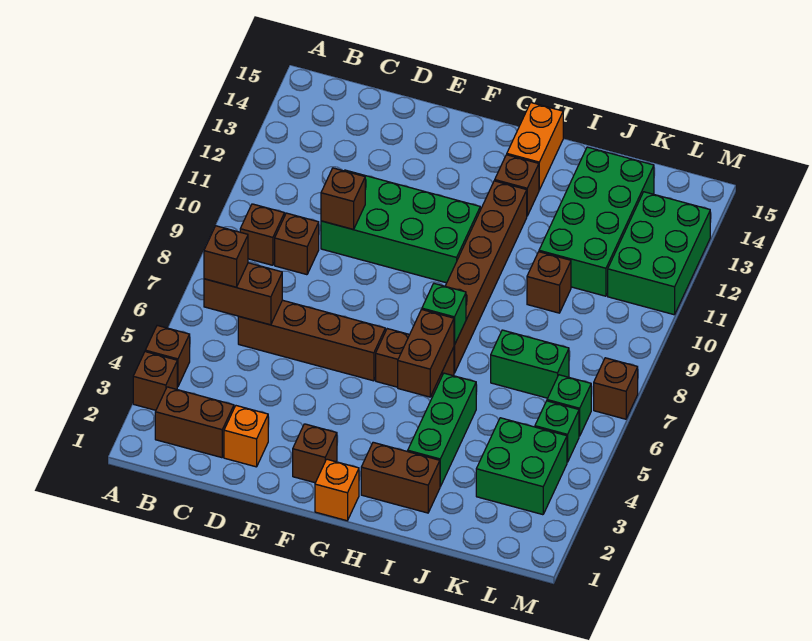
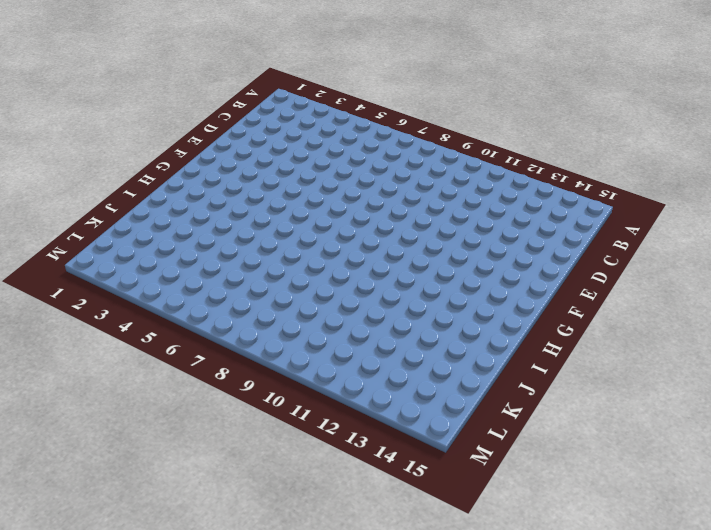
none -> brown 1x1 brick [133,352,177,410]
none -> brown 1x1 brick [145,325,190,387]
none -> brown 1x2 brick [155,387,234,458]

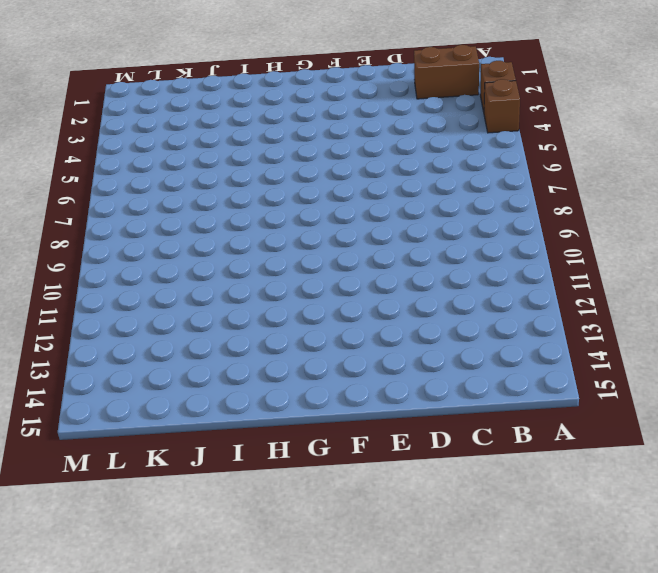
none -> brown 1x1 brick [240,204,285,265]
none -> brown 1x4 brick [238,300,385,381]
none -> brown 1x1 brick [275,213,319,275]

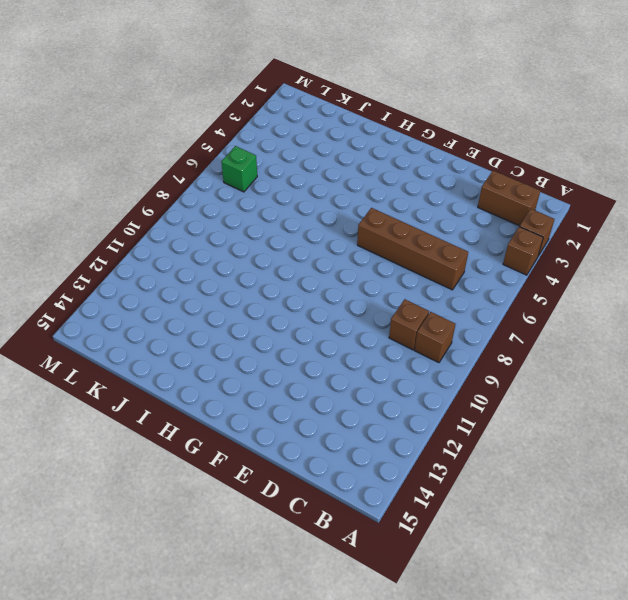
none -> orange 1x1 brick [224,406,268,467]
none -> green 2x4 brick [321,170,481,283]
none -> brown 1x1 brick [293,424,337,483]

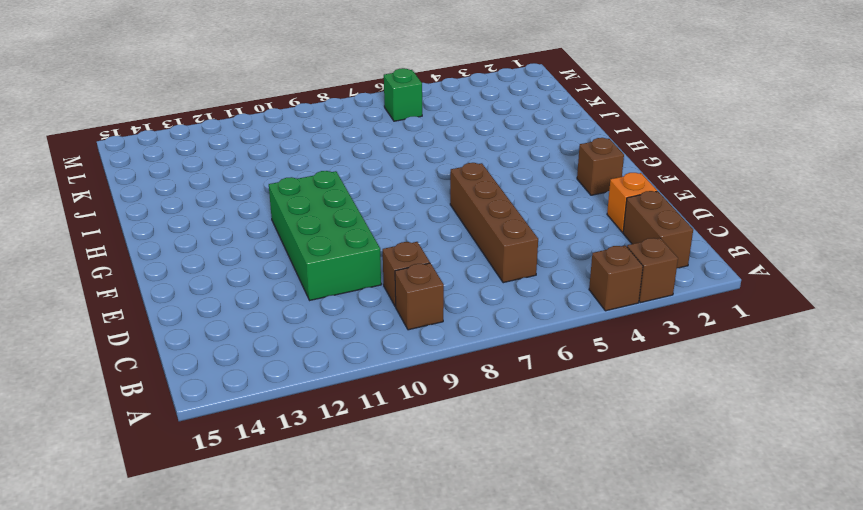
none -> orange 1x1 brick [315,459,359,521]
none -> brown 1x2 brick [376,329,454,397]
none -> brown 1x2 brick [361,442,440,513]

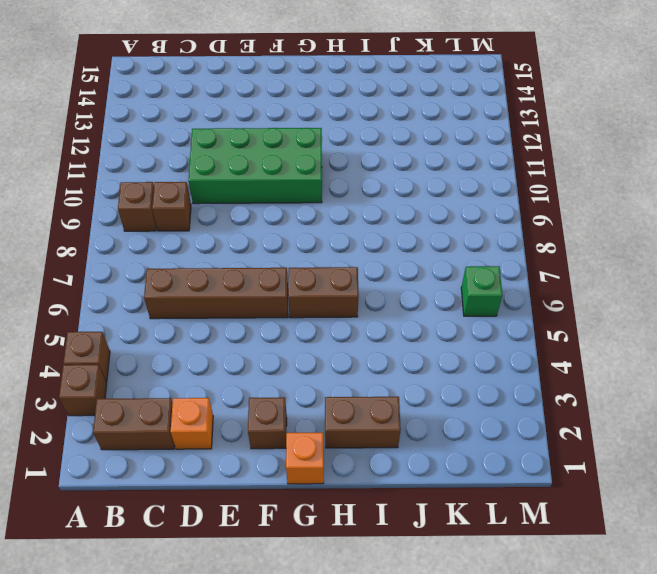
none -> brown 1x6 brick [446,181,527,373]
none -> brown 1x1 brick [495,155,539,216]
none -> orange 1x2 brick [507,103,563,190]

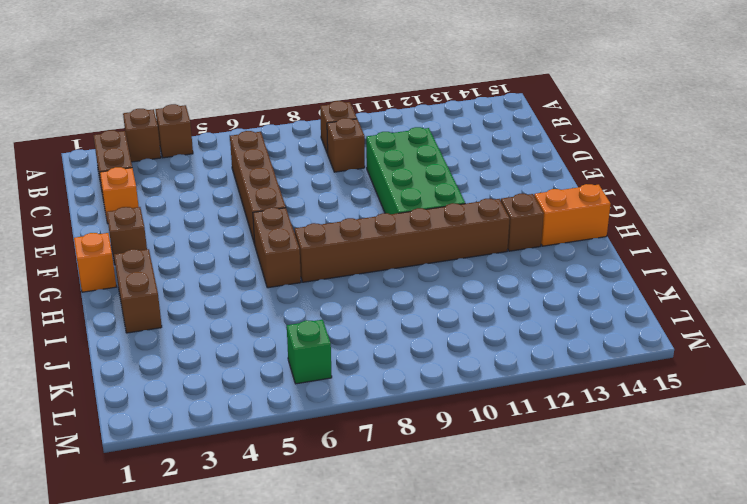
none -> green 1x3 brick [408,373,476,487]
none -> green 1x2 brick [491,330,569,398]
none -> brown 1x1 brick [527,252,571,313]

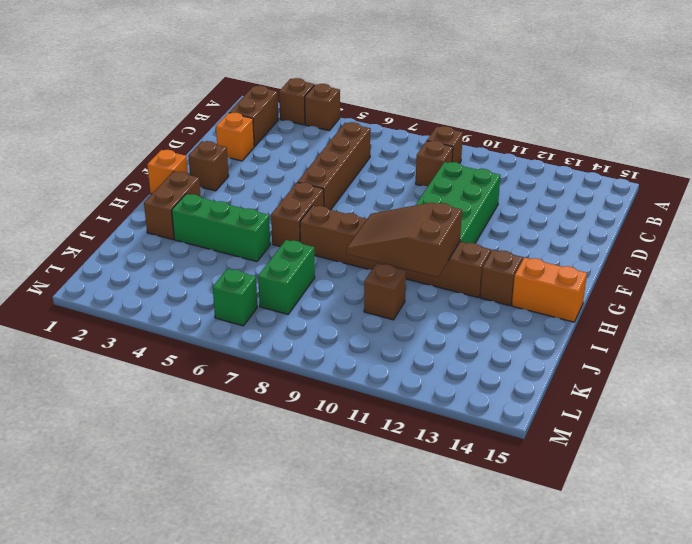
brown 2x3 slope [346,202,462,277] -> none
none -> green 2x4 brick [539,147,654,296]
none -> green 2x2 brick [476,418,567,515]
none -> green 1x1 brick [535,401,579,462]

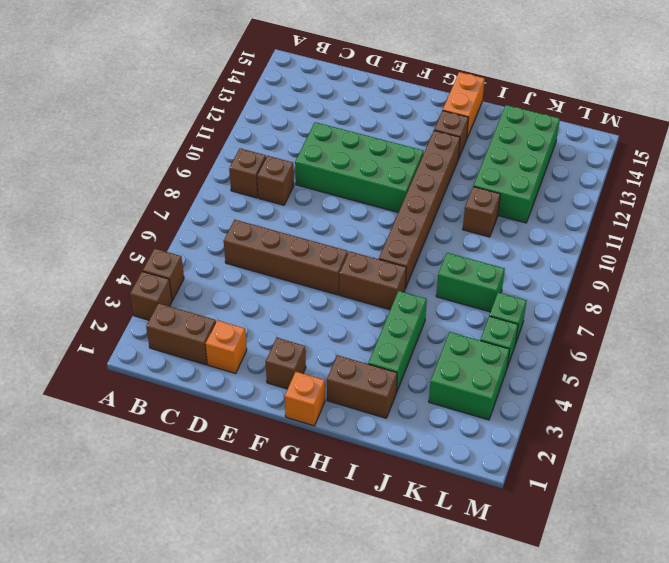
none -> green 2x3 brick [608,192,710,315]
none -> brown 1x1 brick [594,358,638,419]
none -> brown 1x2 brick [204,263,282,325]

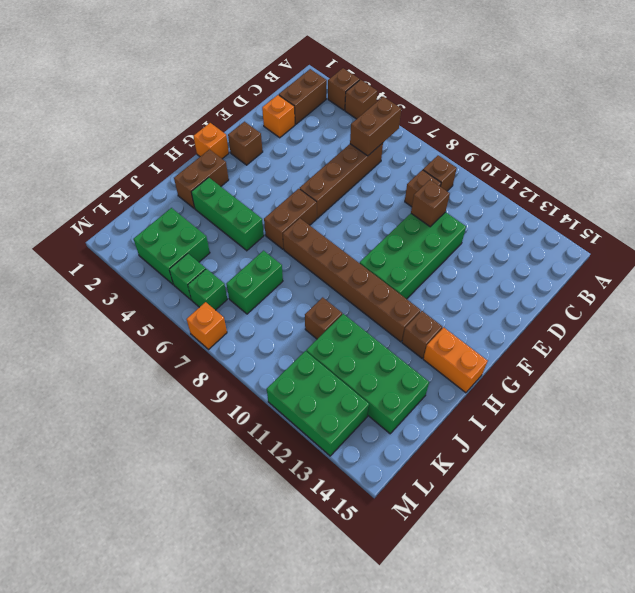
orange 1x1 brick [186,302,227,349] -> brown 1x1 brick [594,358,638,419]
none -> brown 1x2 brick [398,310,454,397]
none -> green 1x1 brick [422,284,466,345]
none -> brown 1x1 brick [204,226,248,287]

